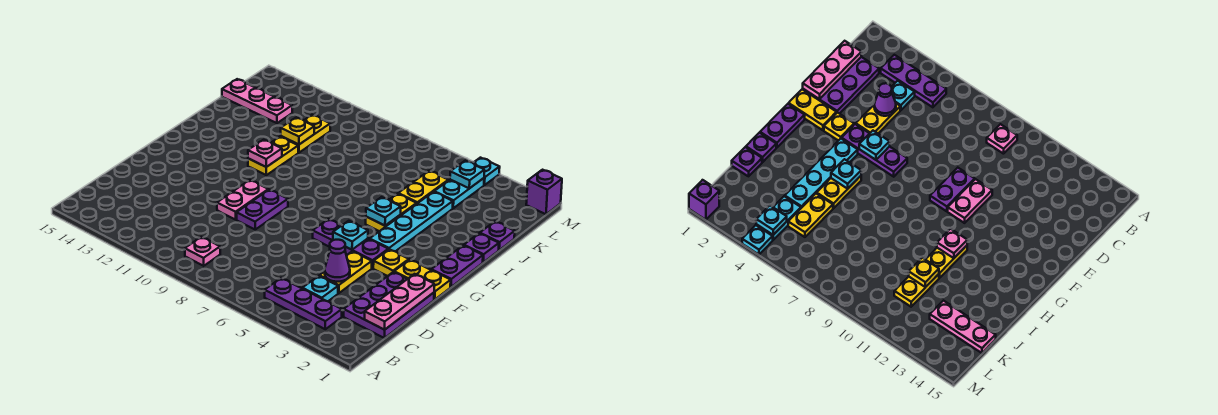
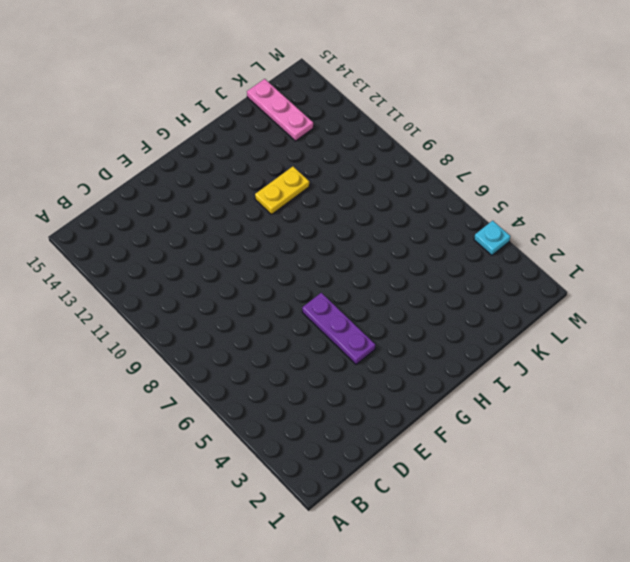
none -> purple 1x3 plate [265,278,342,329]
none -> pink 1x1 plate [185,237,220,266]
none -> purple 2x3 plate [344,272,434,338]

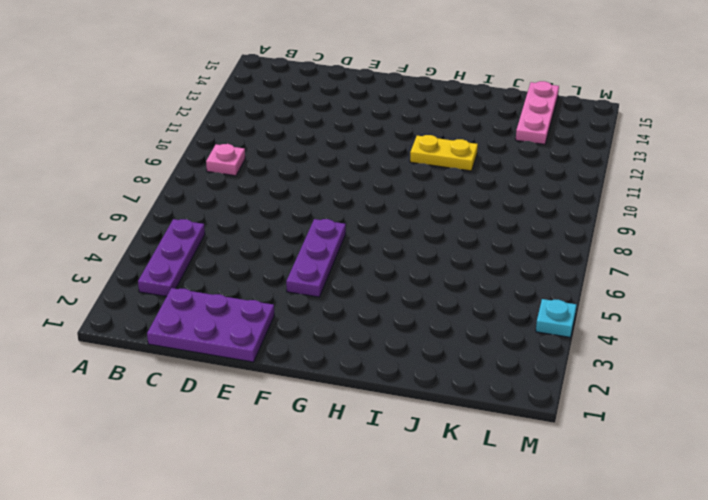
none -> cyan 1x1 plate [302,276,338,301]
none -> yellow 1x2 plate [319,251,372,293]
none -> purple 1x2 plate [237,190,288,229]

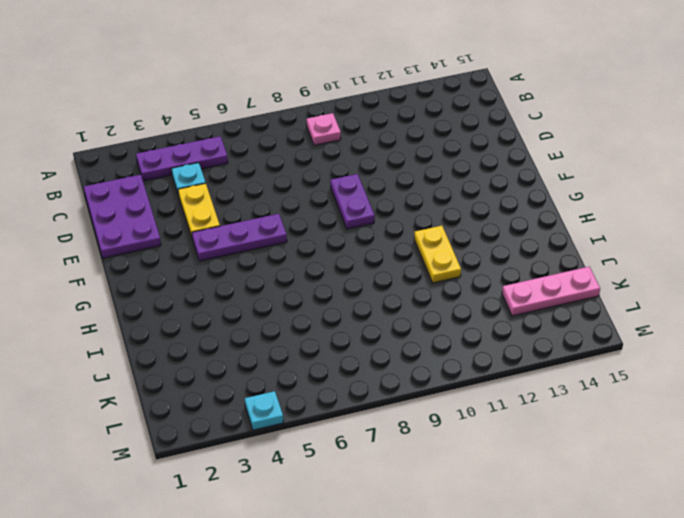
none -> pink 1x2 plate [217,180,268,220]
none -> yellow 1x2 plate [394,260,451,300]
none -> yellow 1x1 plate [373,249,409,276]

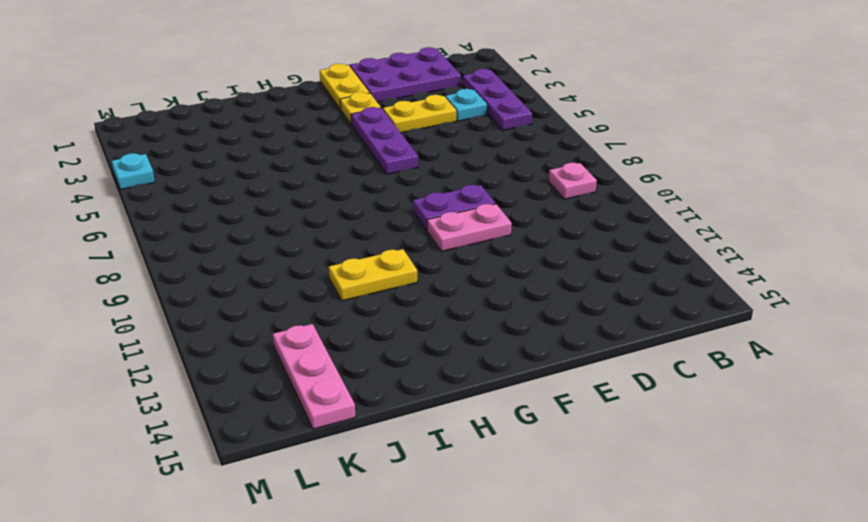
none -> purple 1x2 plate [431,245,483,287]
none -> cyan 1x4 plate [370,192,453,251]
none -> yellow 1x2 plate [366,194,417,231]

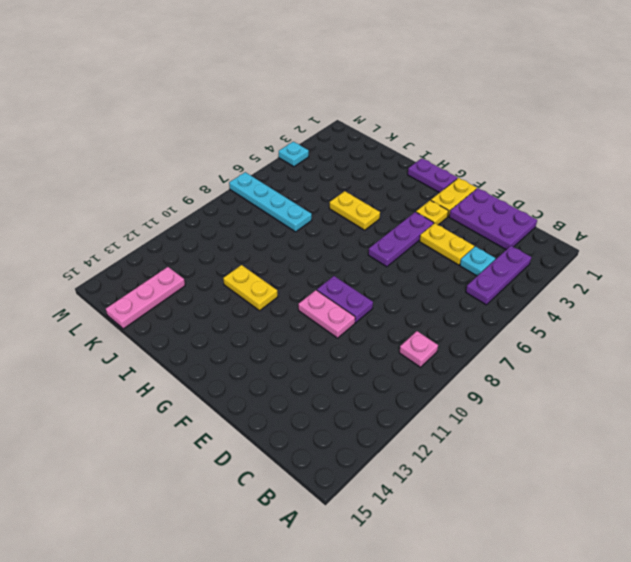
cyan 1x4 plate [229,172,312,232] -> cyan 1x4 plate moved to [370,192,453,251]
none -> purple 1x1 plate [464,233,499,262]
none -> purple 1x1 plate [480,222,515,250]
none -> yellow 1x2 plate [398,171,448,203]

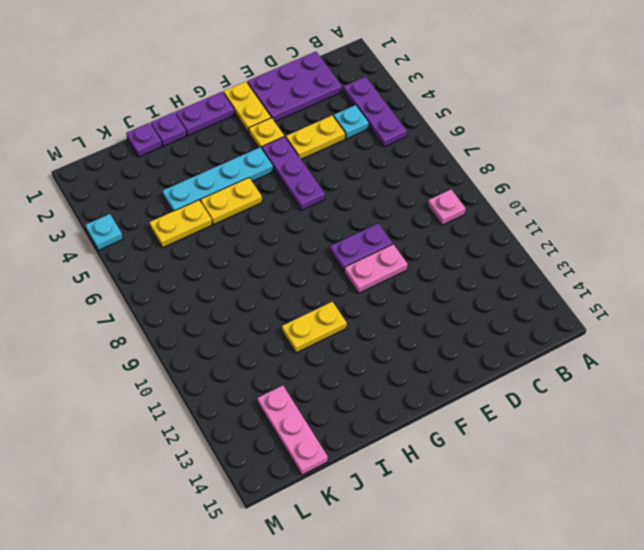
none -> yellow 1x2 plate [281,115,330,153]
none -> cyan 1x2 plate [434,178,484,208]
none -> purple 1x1 brick [526,170,562,214]

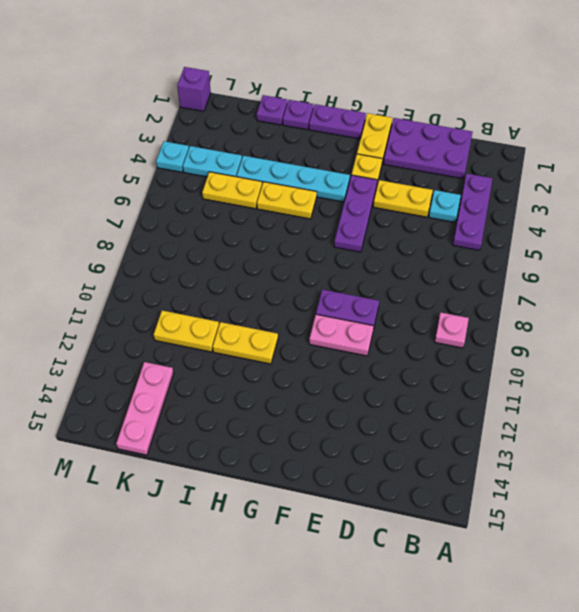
none -> pink 1x3 plate [365,274,434,330]
none -> purple 1x1 cone [325,240,350,282]
none -> cyan 1x1 plate [333,221,368,250]

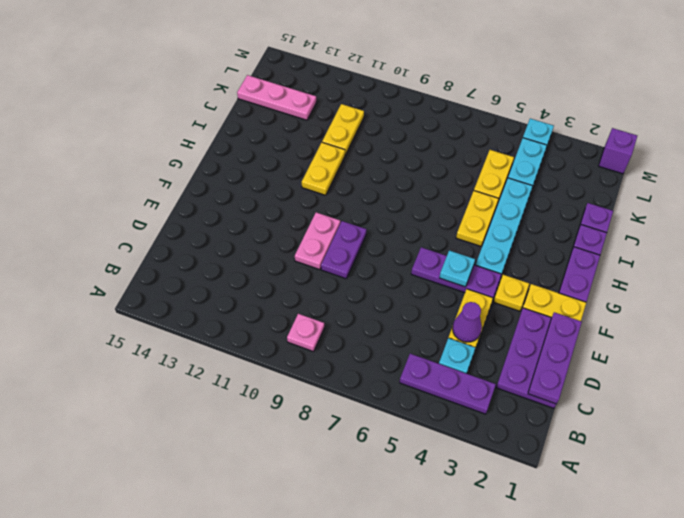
purple 1x3 plate [528,312,582,404] -> pink 1x3 plate [365,274,434,330]
none -> cyan 1x1 plate [366,197,401,226]
none -> pink 1x1 plate [248,140,282,167]
none -> yellow 1x1 plate [281,118,314,145]

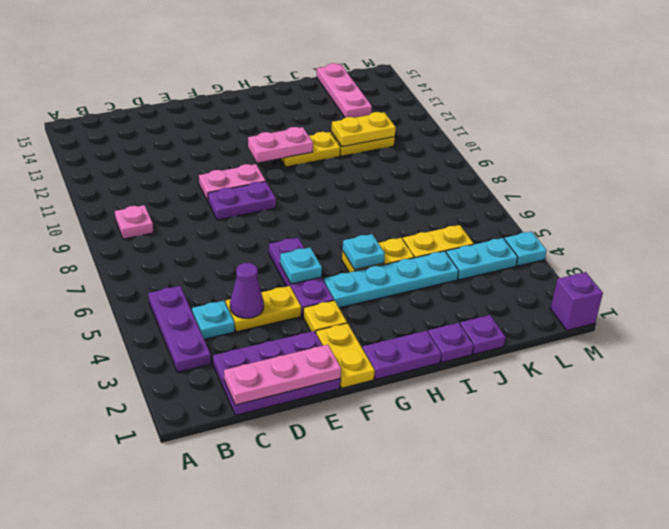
pink 1x2 plate [248,127,313,163] -> pink 1x1 plate [248,140,282,167]
yellow 1x2 plate [331,112,396,147] -> yellow 1x1 plate [281,118,314,145]
none -> cyan 1x1 plate [450,161,484,188]

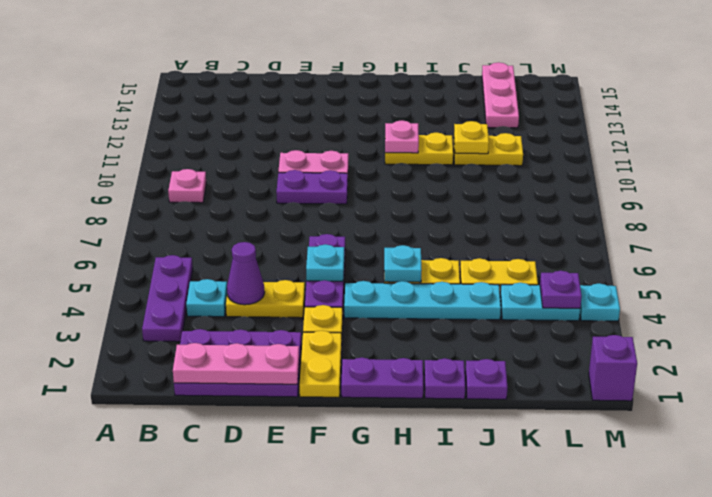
purple 1x1 plate [540,271,582,308] -> cyan 1x1 plate [450,161,484,188]

